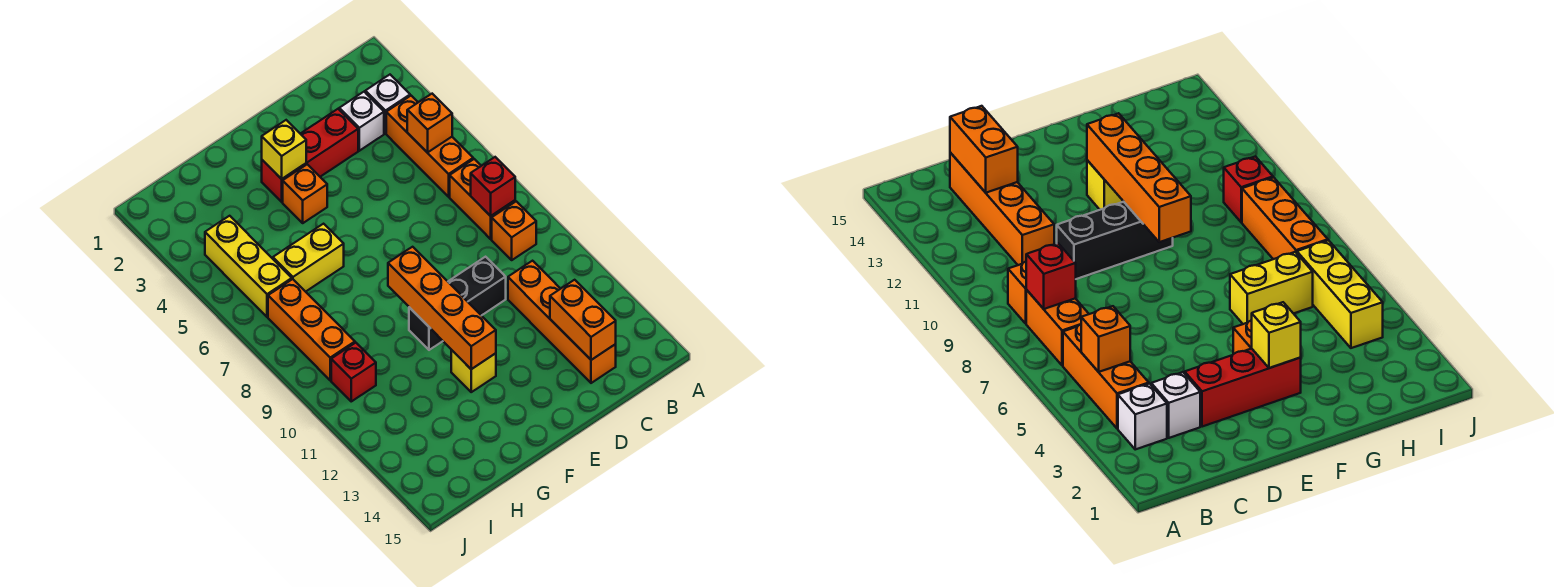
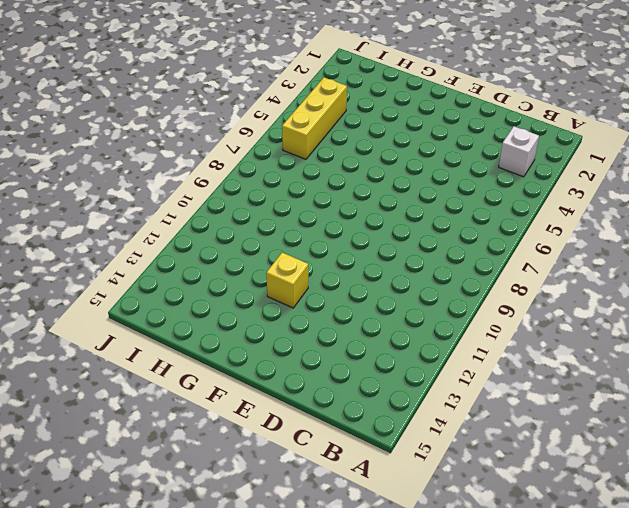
none -> orange 1x3 brick [386,96,473,197]
none -> orange 1x2 brick [450,159,515,239]
none -> orange 1x1 brick [492,201,536,260]

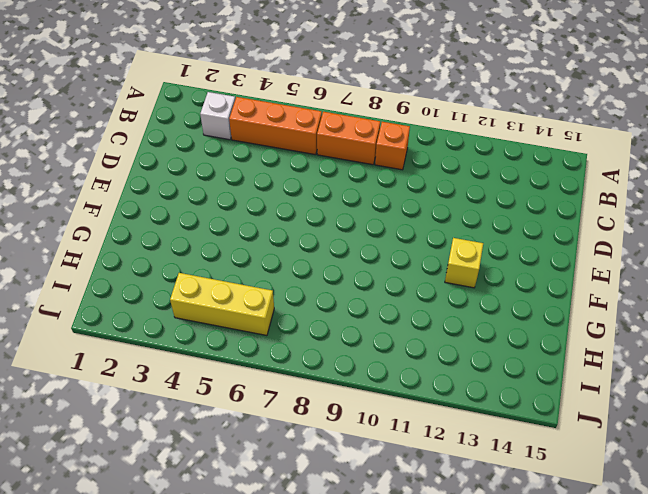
none -> white 1x1 brick [339,92,384,151]
none -> orange 1x4 brick [508,261,616,383]
none -> red 1x3 brick [262,109,358,202]

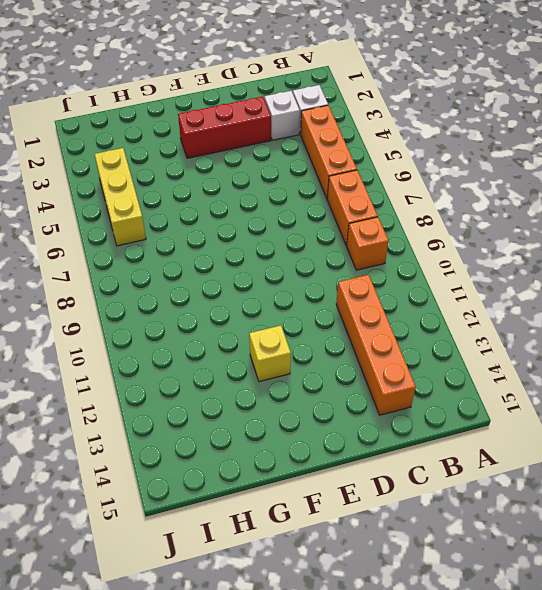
none -> black 1x3 brick [409,257,506,350]
none -> orange 1x1 brick [283,164,327,223]
none -> yellow 1x2 brick [273,224,344,292]

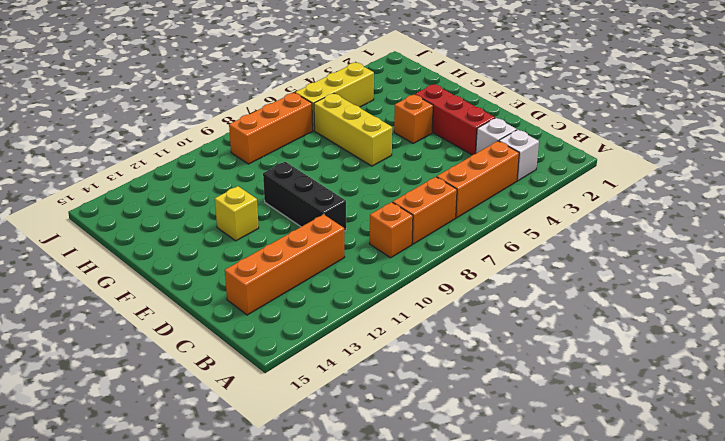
yellow 1x3 brick [314,93,392,166] -> yellow 1x2 brick [273,224,344,292]
none -> red 1x1 brick [331,343,376,401]
none -> orange 1x1 brick [407,94,452,153]
none -> red 1x1 brick [471,157,515,216]

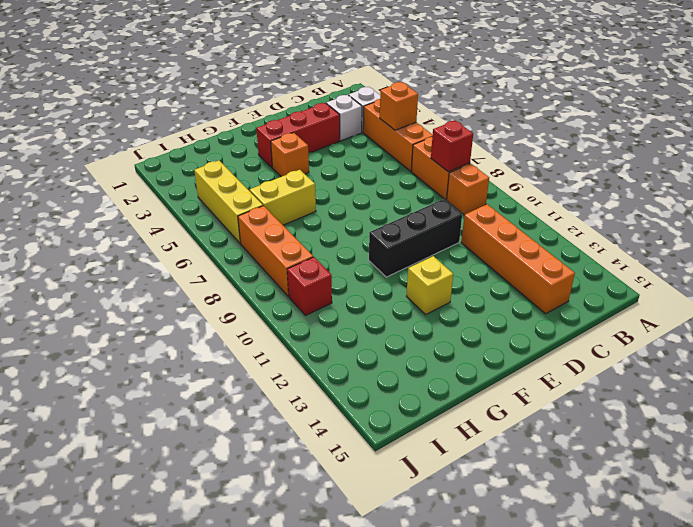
none -> orange 1x2 brick [550,280,616,360]
none -> yellow 1x1 brick [262,120,306,179]
none -> orange 1x4 brick [388,247,496,369]

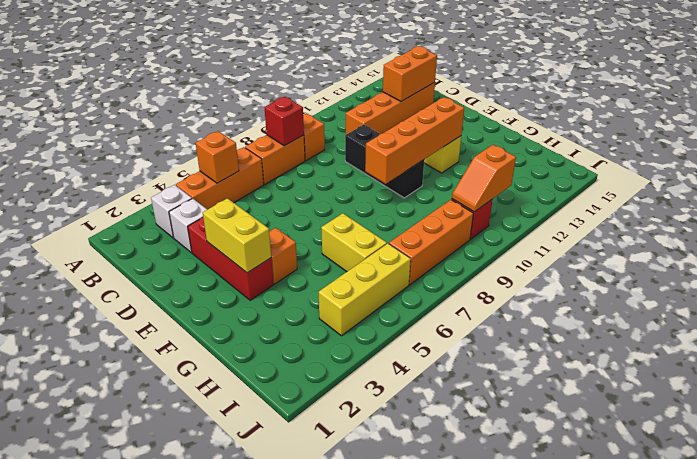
yellow 1x2 brick [203,198,271,273] -> yellow 1x1 brick [262,120,306,179]
orange 1x2 slope [452,145,516,212] -> none

